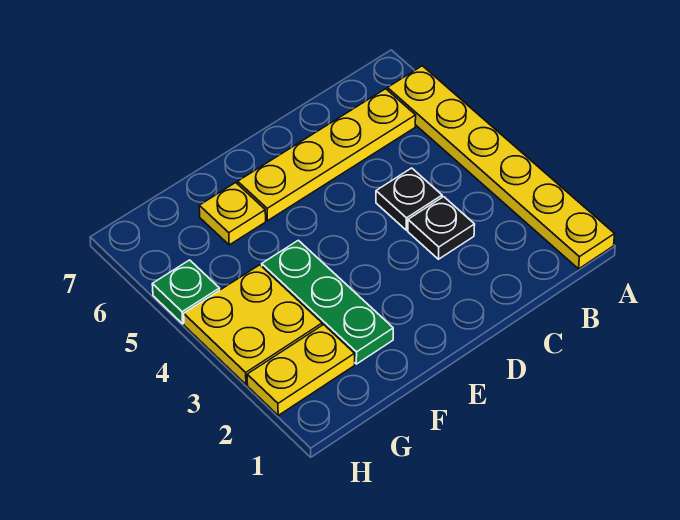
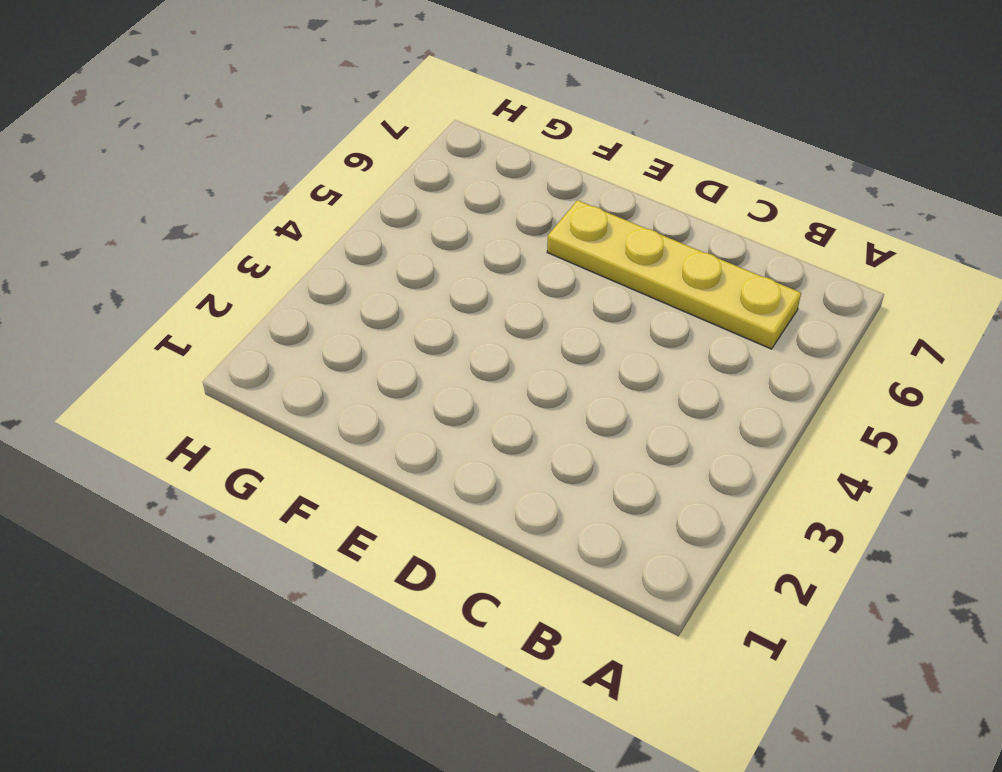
none -> yellow 1x6 plate [387,66,615,269]
none -> black 1x1 plate [408,197,475,259]

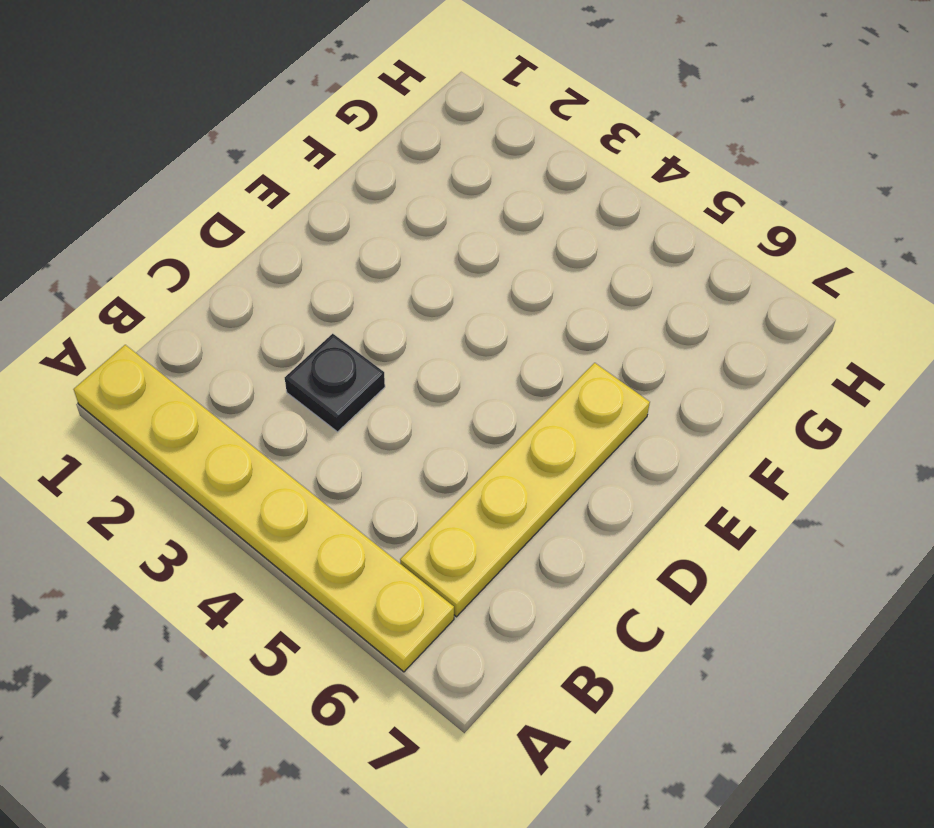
none -> black 1x1 plate [376,168,442,230]
none -> green 1x3 plate [262,240,393,364]

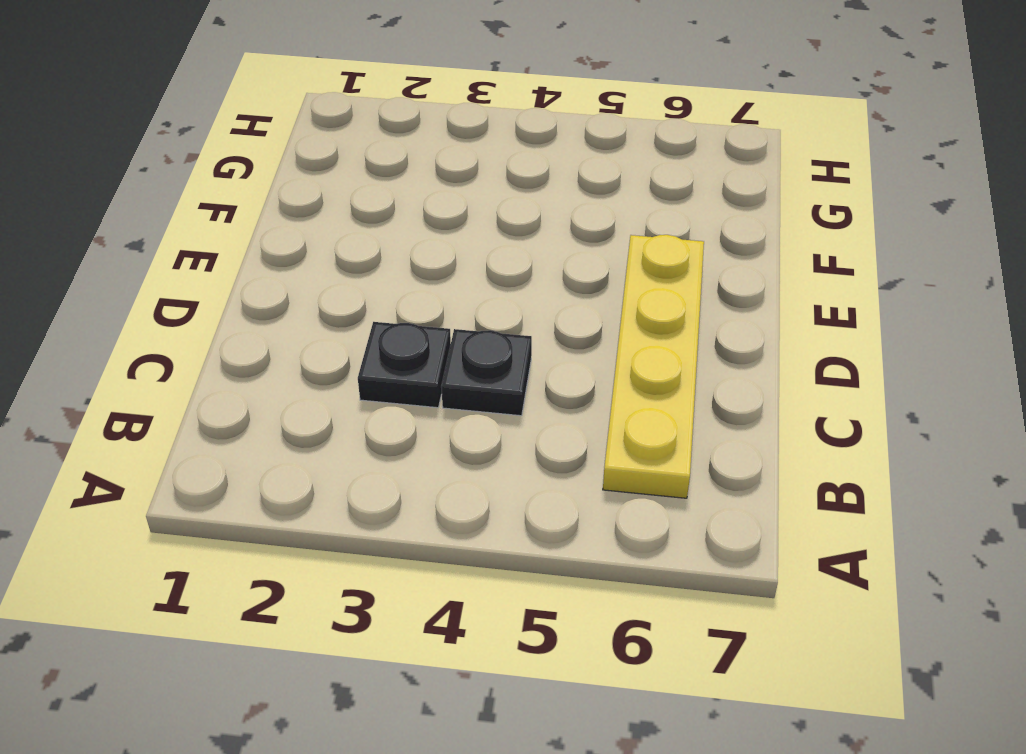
none -> yellow 1x6 plate [387,66,615,269]
none -> green 1x3 plate [262,240,393,364]

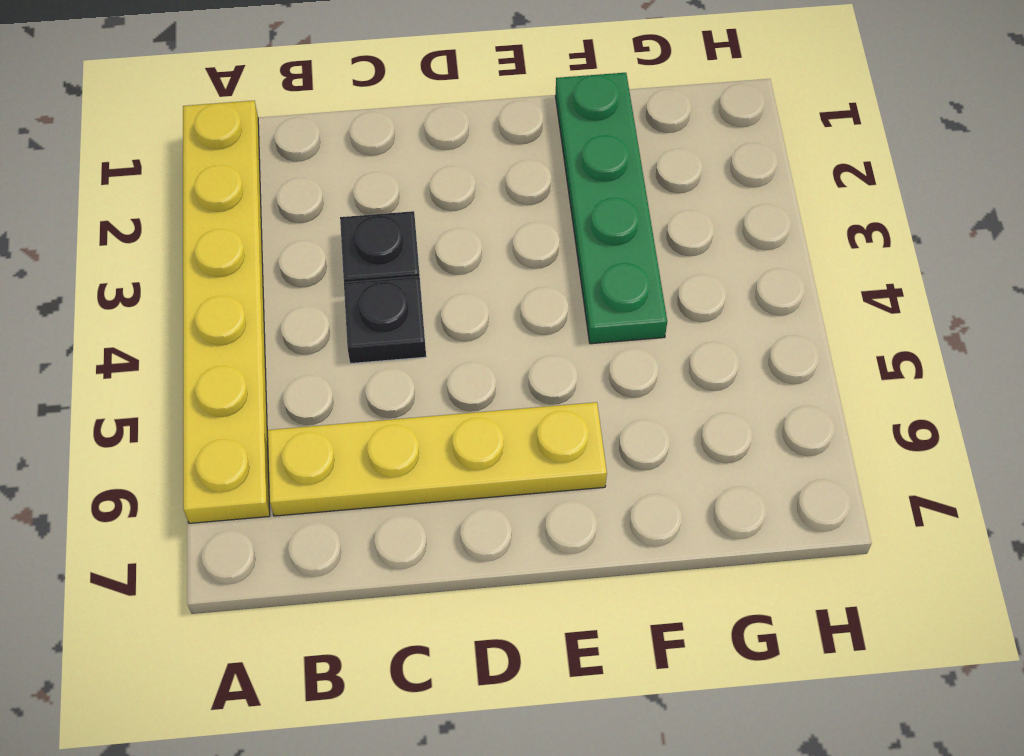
green 1x4 plate [556,73,667,344] -> green 1x3 plate [262,240,393,364]
none -> yellow 1x1 plate [199,183,266,245]
none -> yellow 1x2 plate [247,325,355,415]

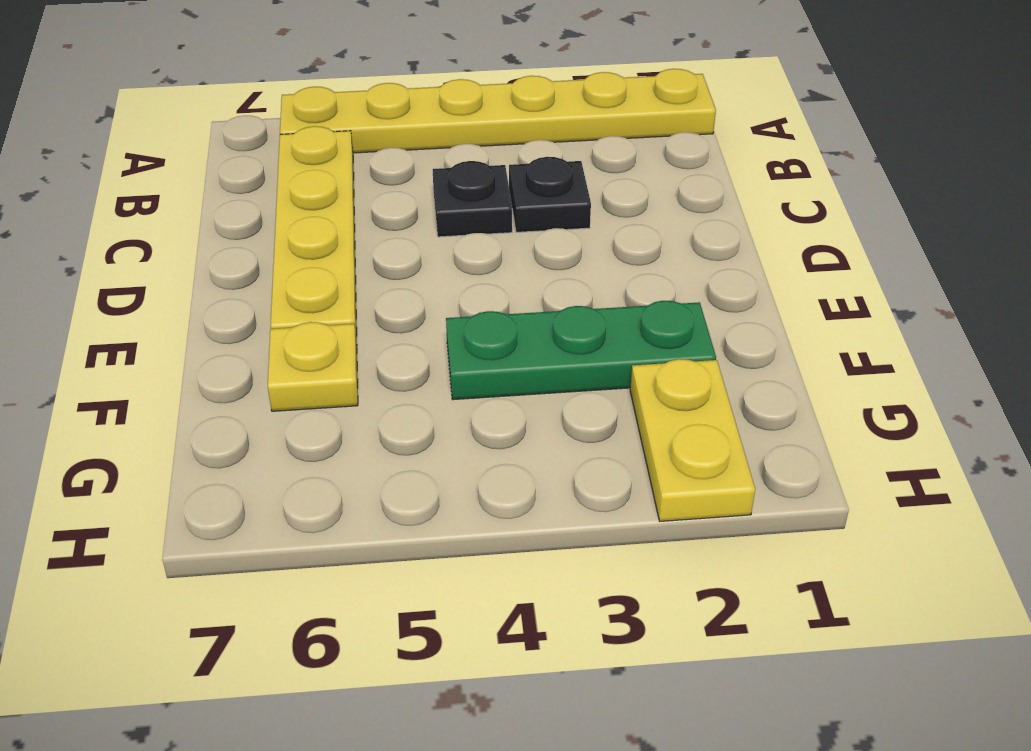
none -> yellow 2x2 plate [184,265,322,385]
none -> green 1x1 plate [152,260,220,324]

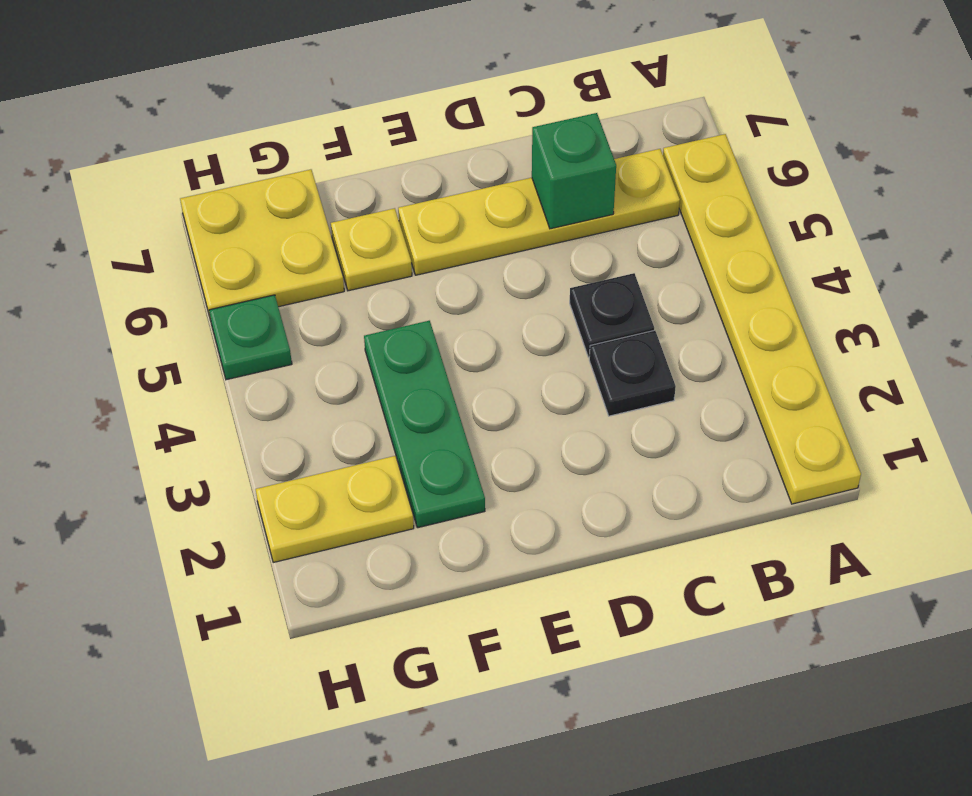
green 1x1 brick [532,113,616,229] -> none
yellow 2x2 plate [180,169,344,320] -> yellow 2x2 plate moved to [184,265,322,385]

